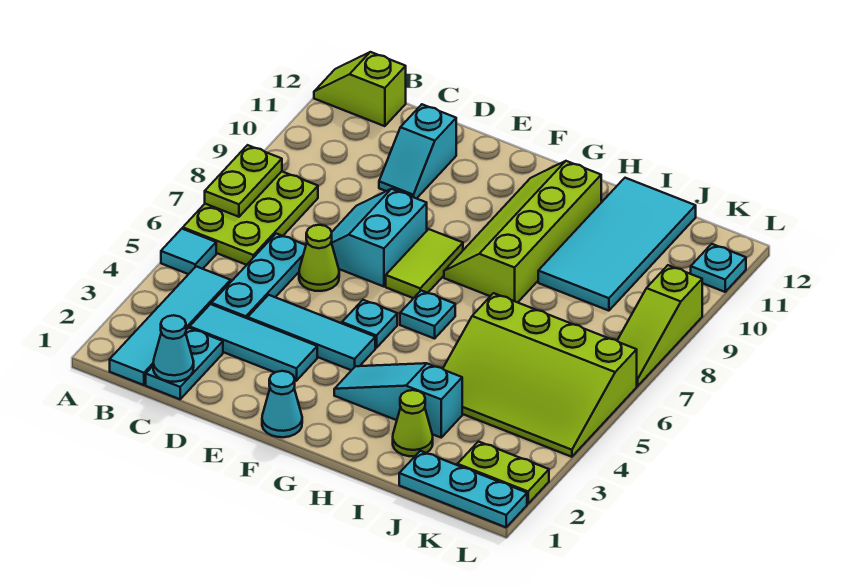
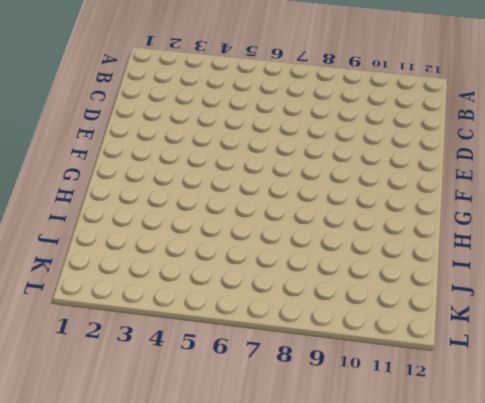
none -> cyan 1x1 tile [161,229,216,274]
none -> lime 2x3 plate [183,171,318,265]
none -> lime 1x2 slope [314,52,406,126]

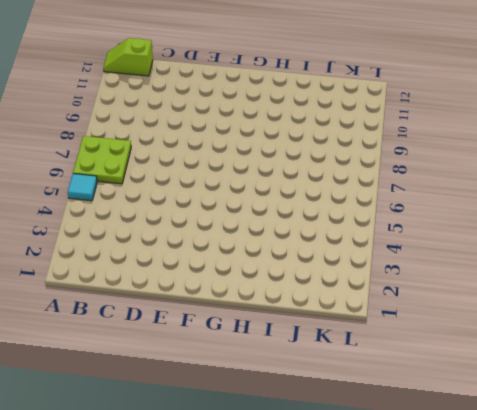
lime 2x2 plate [73,136,131,184] -> lime 2x3 plate [183,171,318,265]
none -> cyan 1x4 tile [110,266,231,385]
none -> cyan 1x2 plate [146,328,223,399]
none -> cyan 1x3 tile [190,304,317,381]

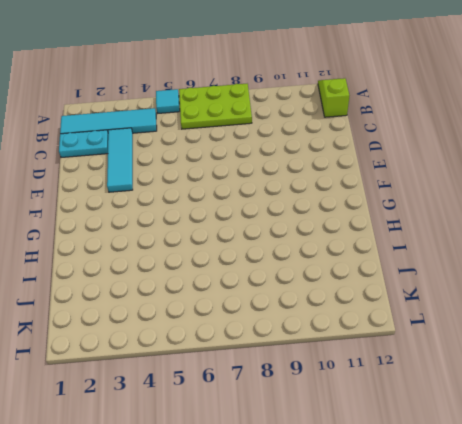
none -> cyan 1x3 plate [211,234,306,318]
none -> cyan 1x3 tile [248,295,375,370]
none -> lime 1x1 cone [299,225,339,291]

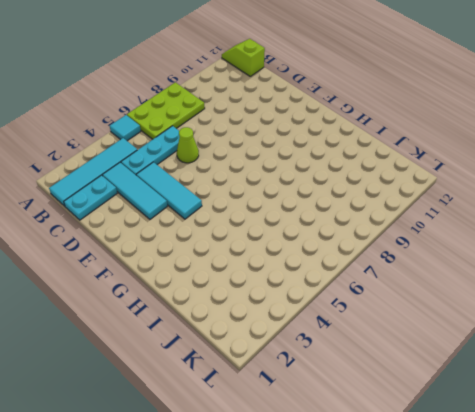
none -> cyan 2x2 slope [331,189,427,287]
none -> cyan 1x2 slope [379,104,456,199]
none -> cyan 1x1 cone [262,371,302,437]

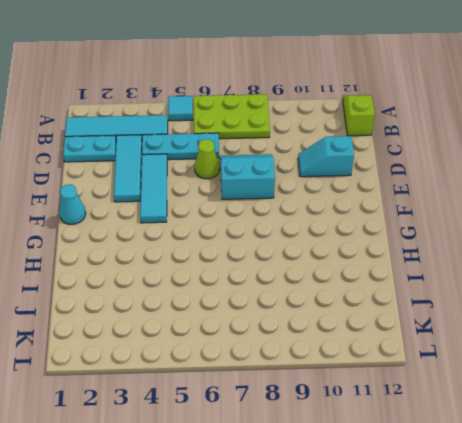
none -> cyan 1x1 plate [342,300,397,348]
none -> lime 1x2 tile [386,229,463,298]
none -> cyan 1x3 slope [334,363,462,437]

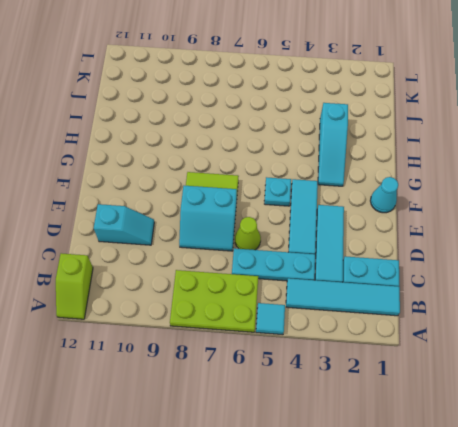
none -> cyan 1x1 plate [400,291,455,339]
none -> lime 2x4 slope [444,161,601,302]
none -> lime 1x1 cone [393,390,433,456]

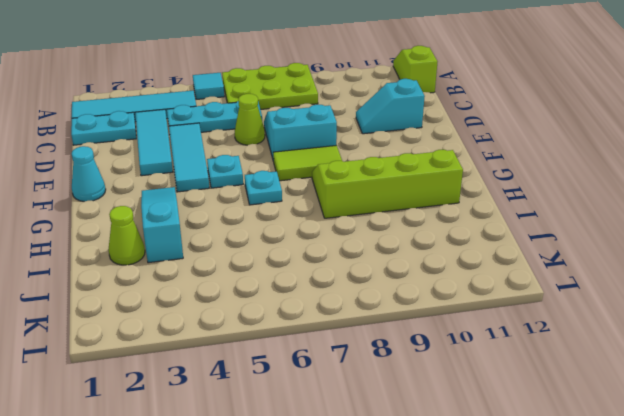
none -> lime 3x4 slope [443,293,637,457]
none -> cyan 2x4 tile [538,178,696,311]
none -> cyan 1x3 plate [399,451,527,527]

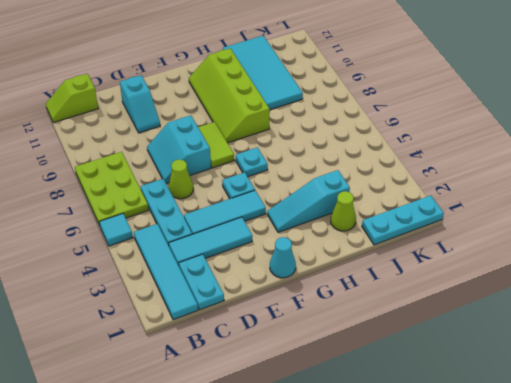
none -> lime 3x4 slope [443,293,637,457]
none -> lime 1x2 plate [457,442,549,504]
none -> lime 1x3 slope [617,265,702,386]

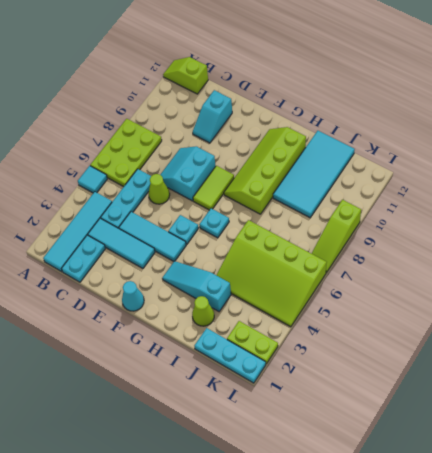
none -> cyan 1x1 plate [691,244,746,292]
none -> lime 1x2 plate [205,145,282,217]
none -> cyan 1x1 cone [153,315,194,382]

